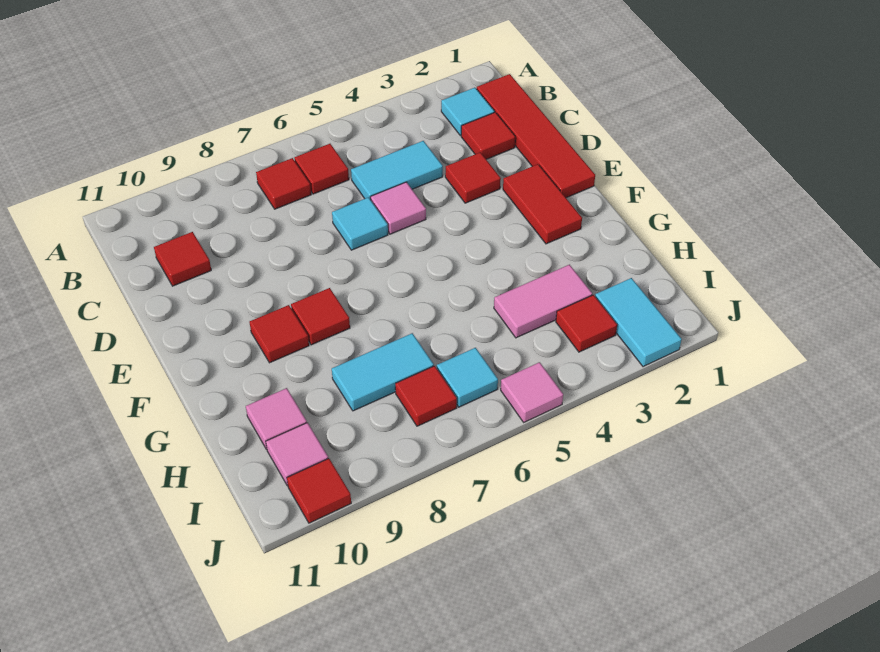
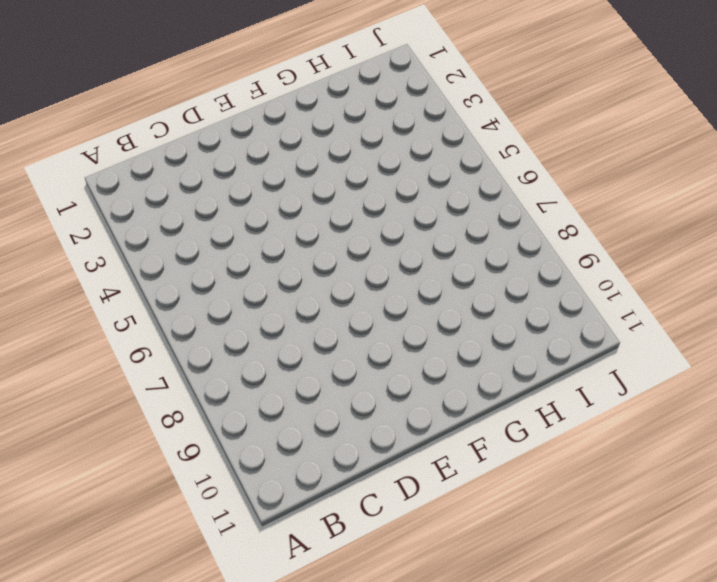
none -> red 1x4 tile [477,74,595,198]
none -> cyan 1x1 tile [441,88,494,136]
none -> red 1x1 tile [294,144,349,194]

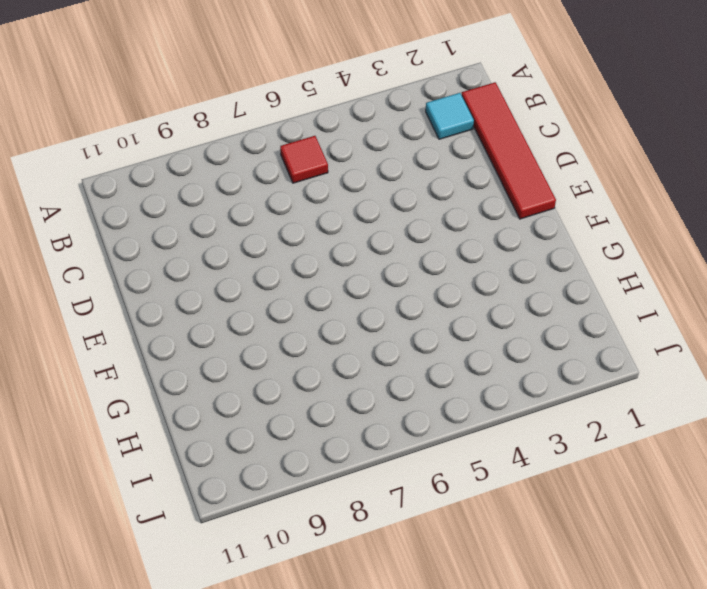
none -> red 1x1 tile [256,158,311,209]
none -> red 1x1 tile [461,112,515,159]
none -> cyan 1x2 tile [351,141,443,200]

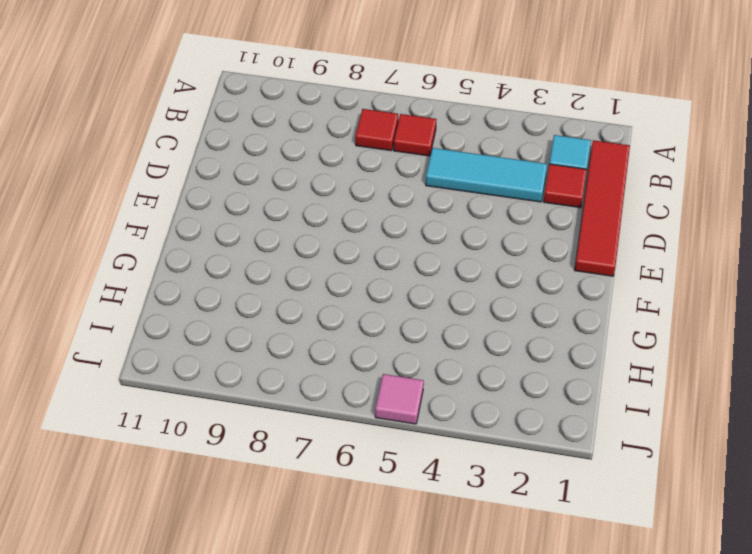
cyan 1x3 tile [426,148,547,202] -> cyan 1x2 tile [351,141,443,200]
none -> red 1x1 tile [154,232,211,286]
none -> red 1x1 tile [445,152,501,203]
none -> pink 1x1 tile [370,182,426,234]

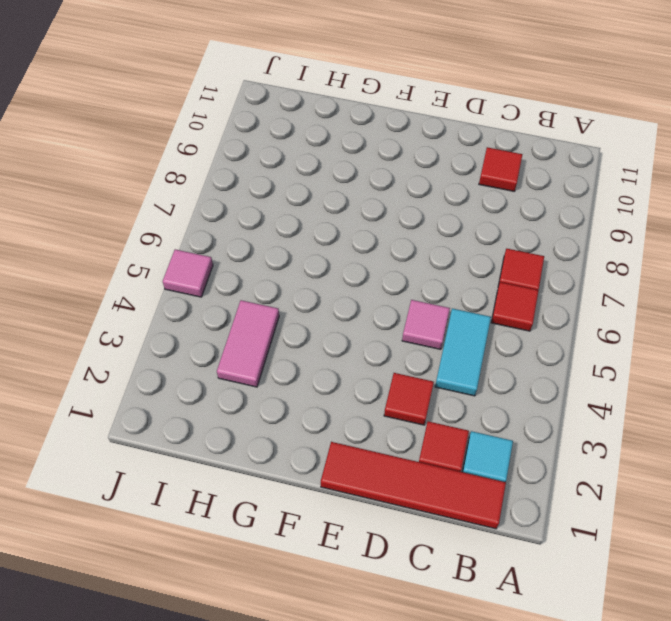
none -> cyan 1x1 tile [332,197,388,250]
none -> red 1x2 tile [503,164,582,244]
none -> red 1x1 tile [291,288,350,345]

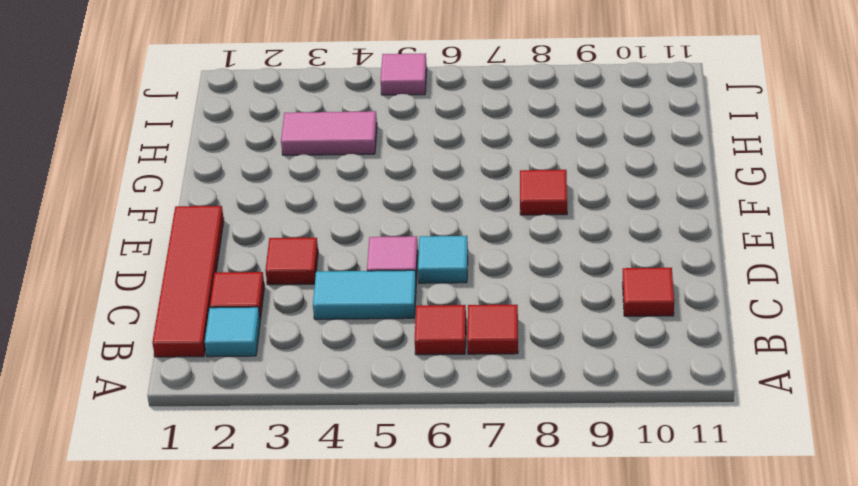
none -> red 1x2 tile [503,164,582,244]
none -> red 1x1 tile [249,305,309,363]
none -> cyan 1x2 tile [332,333,434,411]

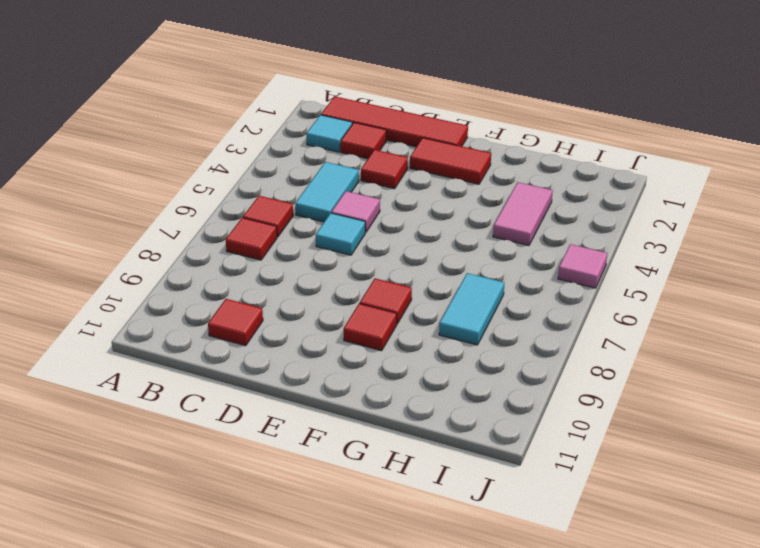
none -> pink 1x1 tile [246,388,307,450]
none -> cyan 1x2 tile [595,278,682,367]
none -> red 1x1 tile [556,295,617,352]

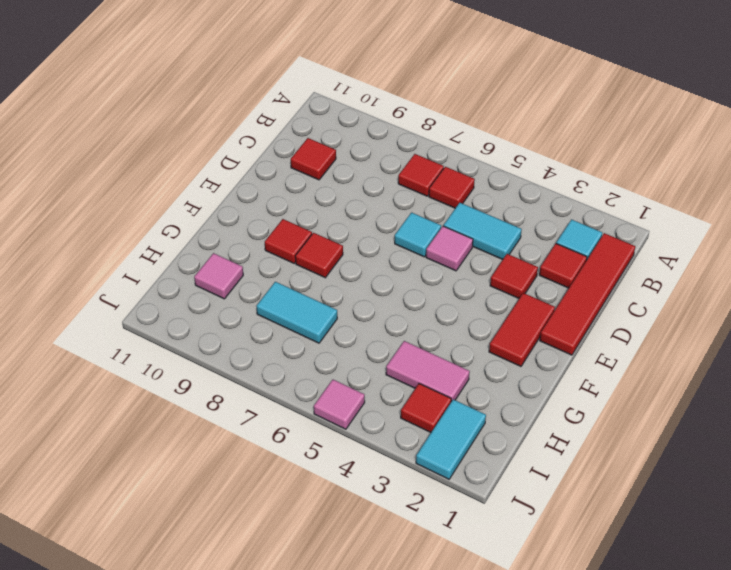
none -> cyan 1x1 tile [437,348,498,407]
none -> red 1x1 tile [395,366,457,426]
none -> pink 1x1 tile [266,423,328,486]

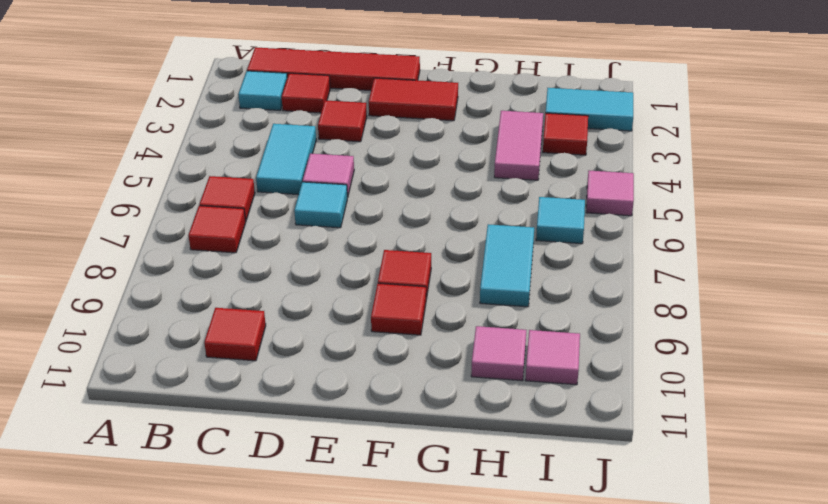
none -> red 1x1 tile [395,366,457,426]
none -> red 1x1 tile [287,458,351,523]

